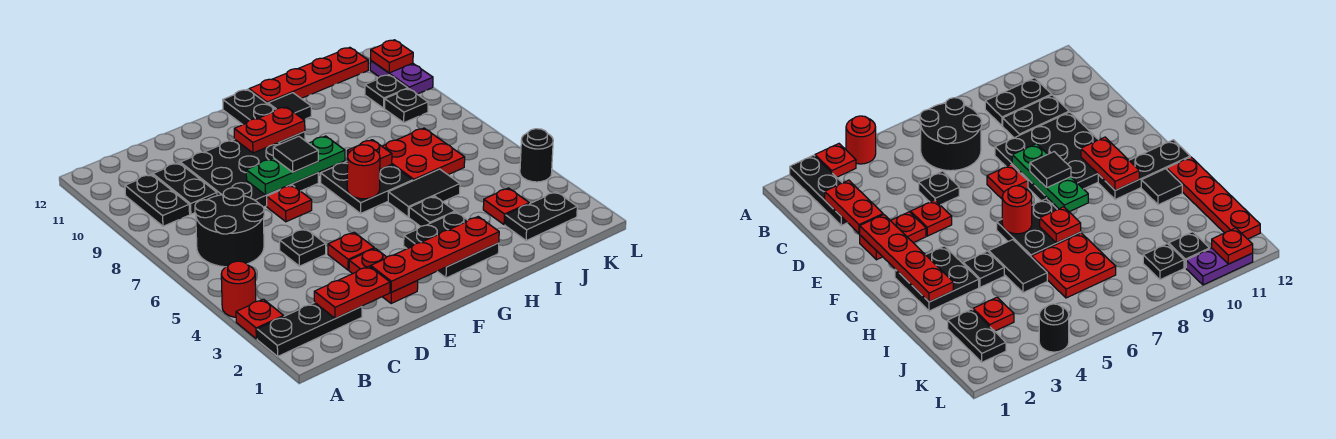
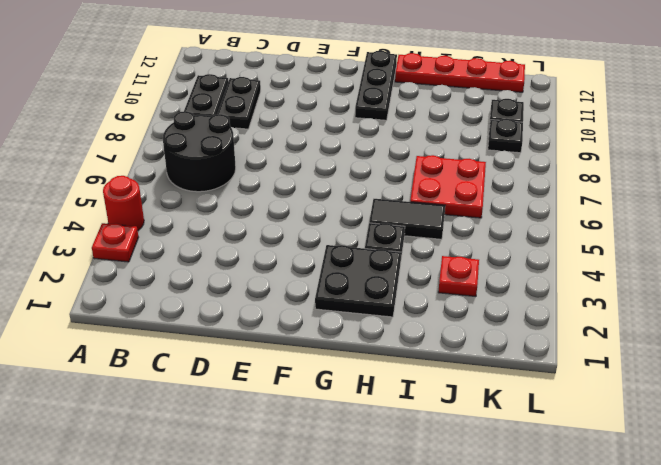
none -> black 1x3 plate [257,303,362,356]
none -> black 1x1 plate [280,229,326,266]
none -> black 3x3 plate [180,139,318,207]
none -> red 1x2 plate [349,248,418,303]

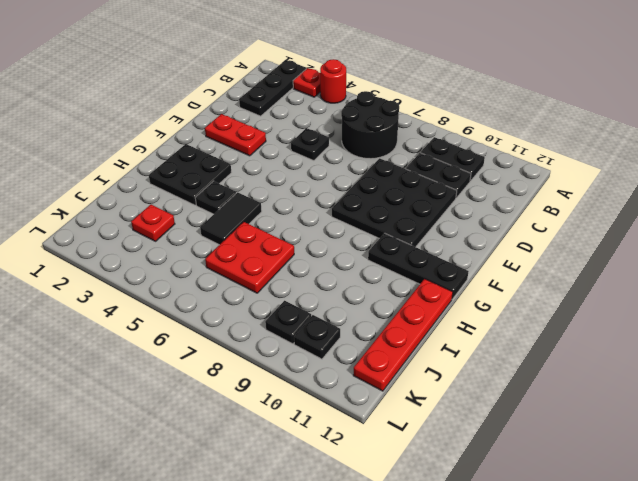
none -> red 1x1 plate [328,232,374,270]
none -> red 1x1 plate [267,185,312,222]
none -> black 2x2 plate [321,161,413,213]
none -> black 1x1 tile [268,93,311,120]

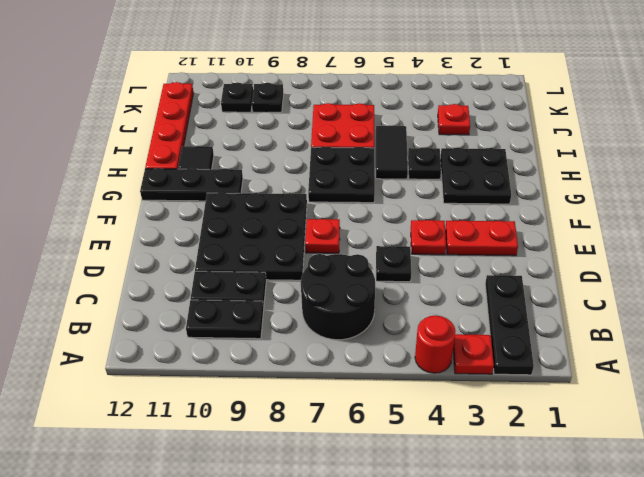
none -> black 1x2 plate [505,192,577,241]
none -> black 1x1 round brick [520,129,553,182]
none -> purple 1x2 plate [370,61,433,94]
none -> red 1x2 plate [314,266,390,319]

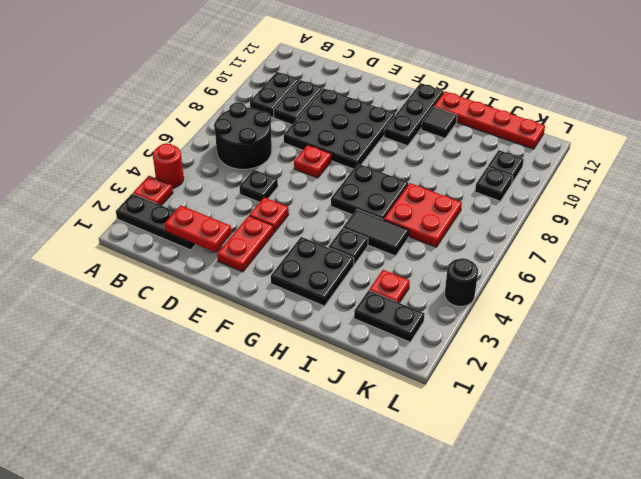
none -> purple 1x2 plate [370,61,433,94]
none -> red 1x4 plate [371,217,499,292]
none -> green 1x3 plate [246,136,345,195]
none -> red 1x2 plate [234,107,305,153]

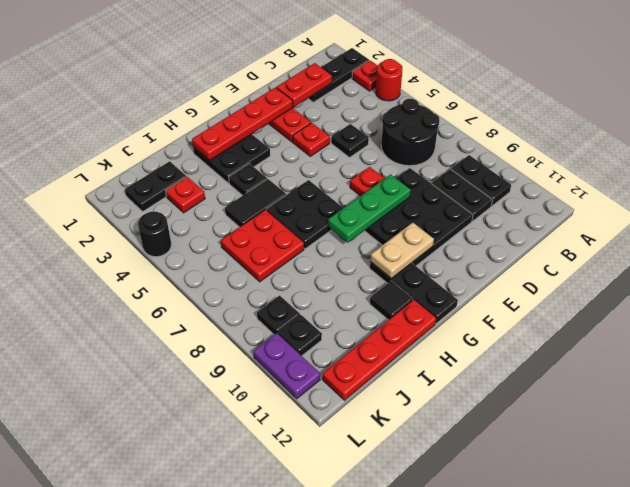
tan 1x2 plate [370,223,434,279] -> red 1x2 plate [234,107,305,153]
none -> red 1x1 round brick [347,145,380,199]
none -> red 1x1 plate [347,140,392,169]
none -> red 1x1 plate [371,40,413,73]
none -> black 1x1 tile [273,136,318,172]

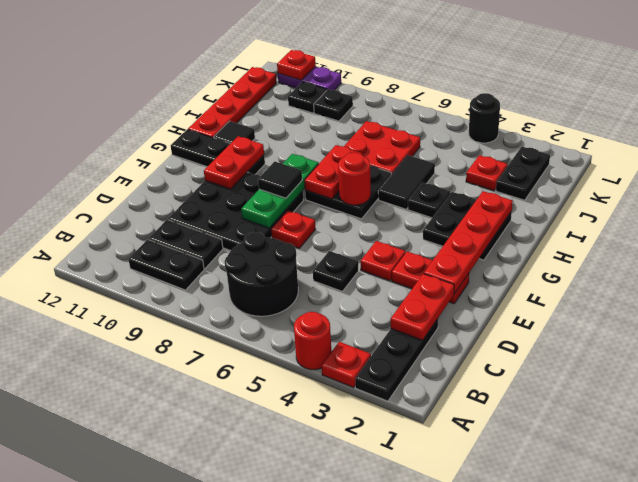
red 1x2 plate [304,145,363,199] -> red 1x1 plate [347,140,392,169]

